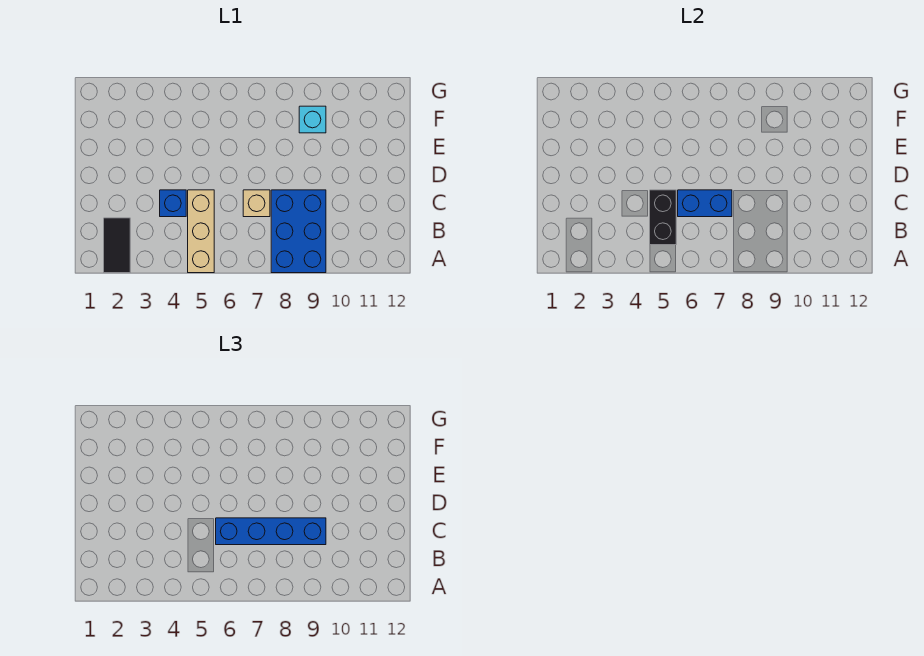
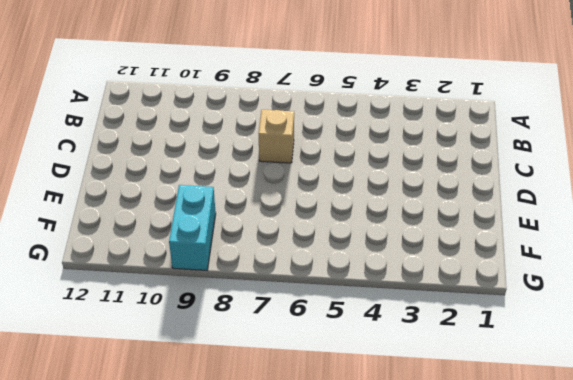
cyan 1x2 brick [169,185,216,270] -> cyan 1x1 brick [299,106,326,133]
none -> black 1x2 tile [104,218,130,273]
none -> tan 1x3 brick [188,190,214,273]

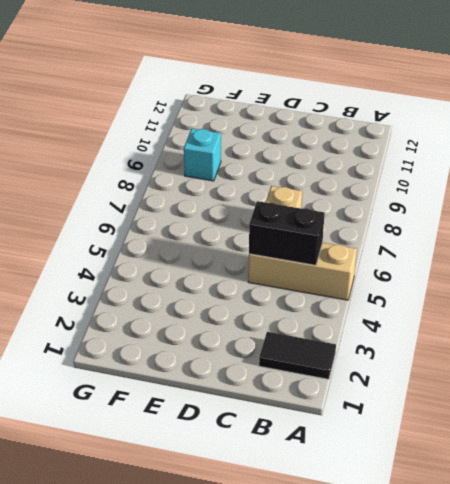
none -> blue 2x3 brick [271,190,326,273]
none -> blue 1x1 brick [160,190,186,217]

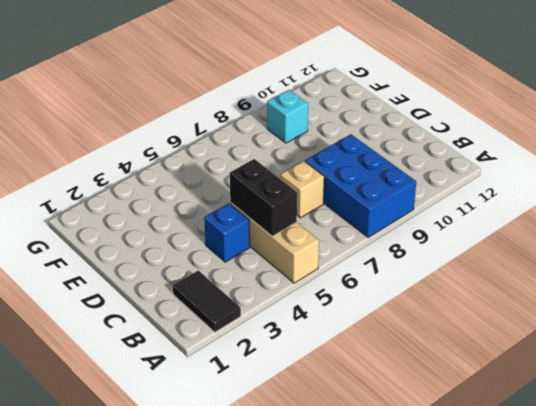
none -> blue 1x2 brick [678,190,732,217]
none -> blue 1x4 brick [216,518,326,545]

